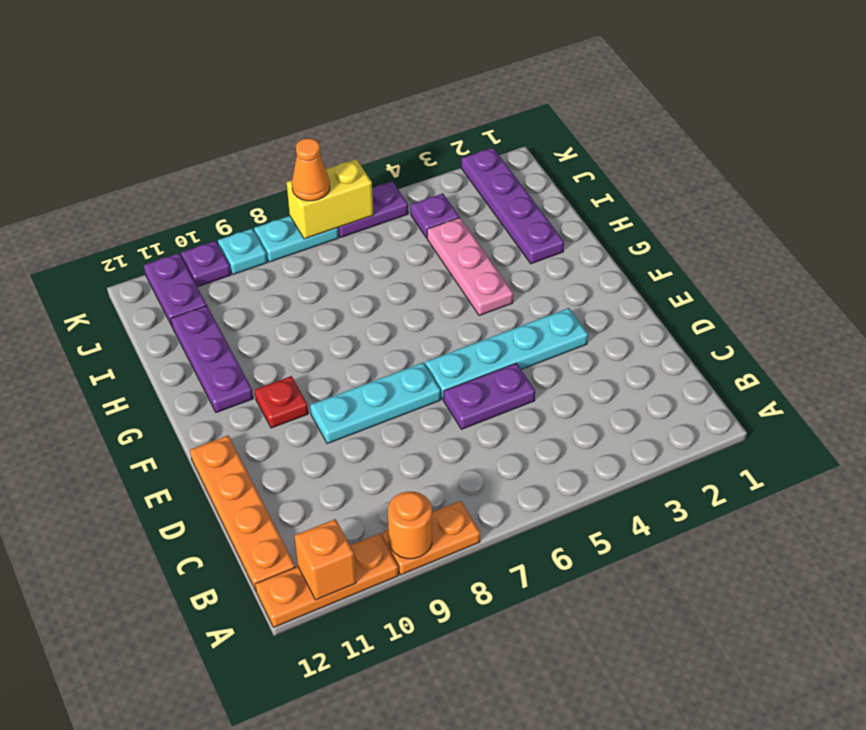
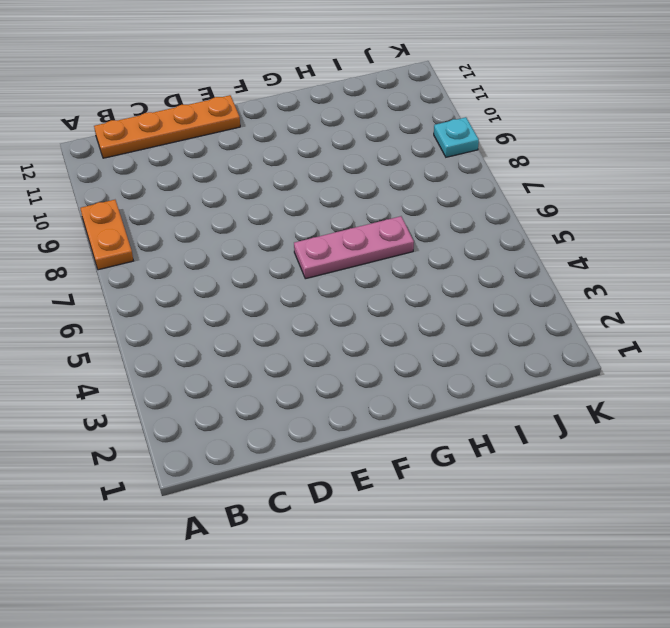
pink 1x3 plate [294,216,414,279] -> pink 1x3 plate moved to [427,218,513,316]
none -> orange 1x3 plate [255,533,399,628]
none -> purple 1x2 plate [443,363,535,429]
none -> cyan 1x4 plate [425,308,588,399]

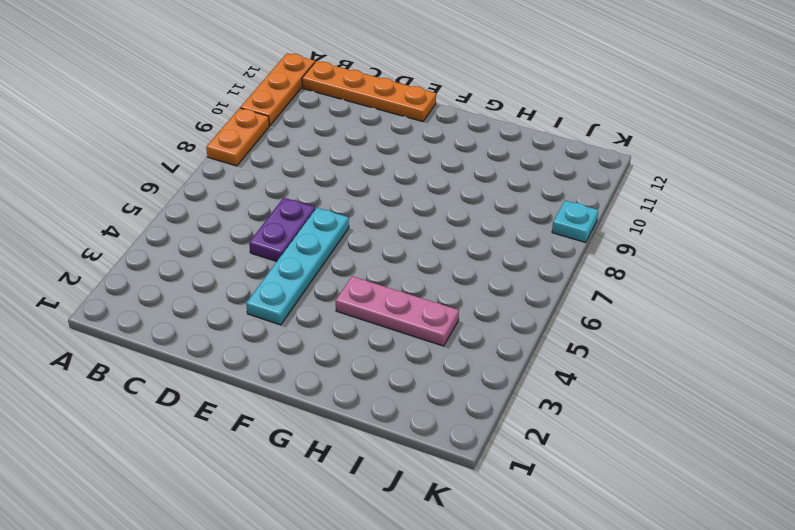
none -> cyan 1x3 plate [310,363,441,444]
none -> red 1x1 plate [255,376,308,428]
none -> purple 1x3 plate [171,306,253,413]

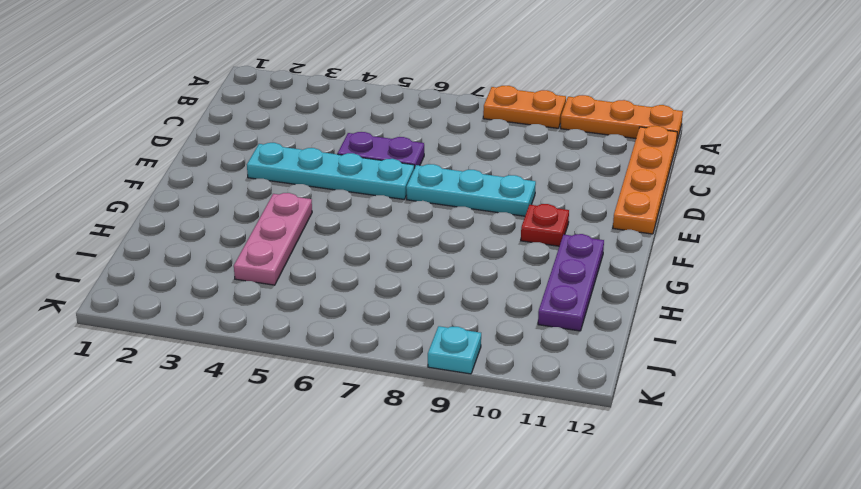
none -> purple 1x4 plate [461,148,564,264]
none -> purple 1x1 plate [411,193,459,238]
none -> purple 1x2 plate [144,253,207,326]

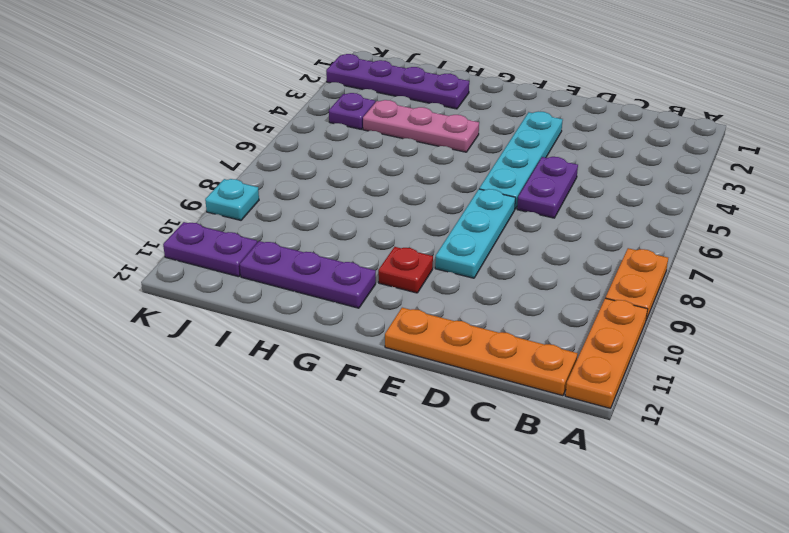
none -> purple 1x2 plate [338,181,408,238]
none -> cyan 1x2 plate [254,216,339,262]
none -> purple 1x1 plate [181,241,231,287]

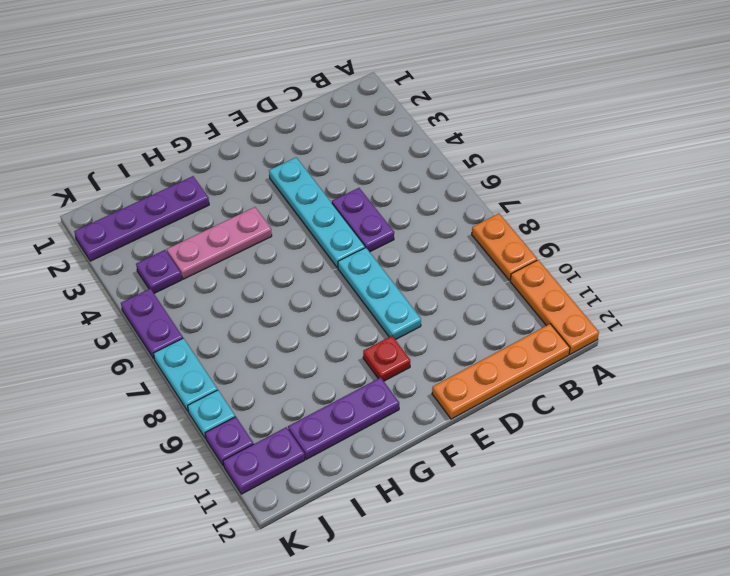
none -> orange 1x1 round brick [388,492,432,559]
none -> orange 1x1 brick [294,519,356,600]
none -> yellow 1x2 brick [287,159,373,239]

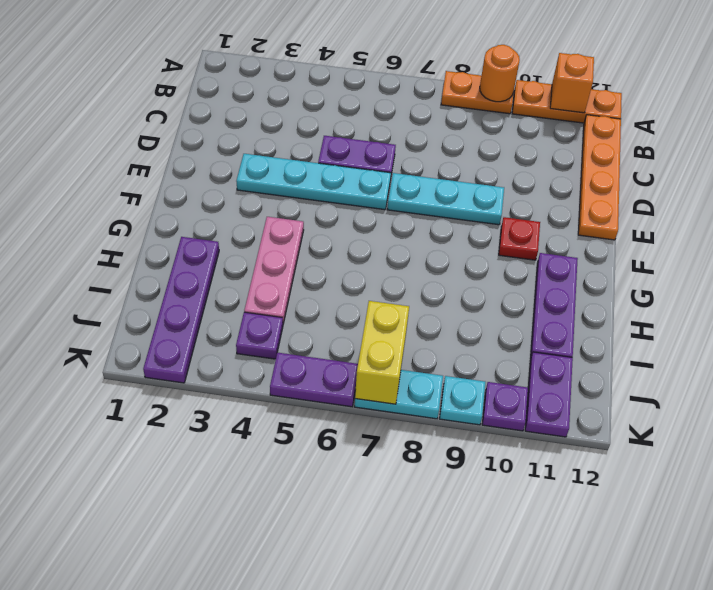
yellow 1x2 brick [355,301,409,404] -> yellow 1x2 brick turned to [287,159,373,239]
none -> orange 1x1 cone [292,138,330,201]

